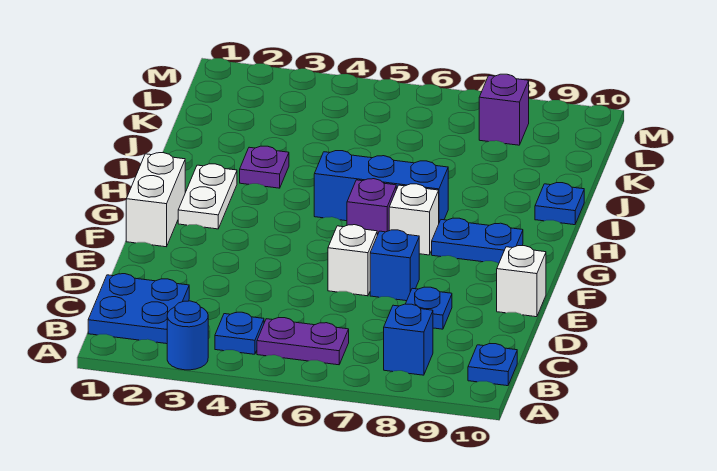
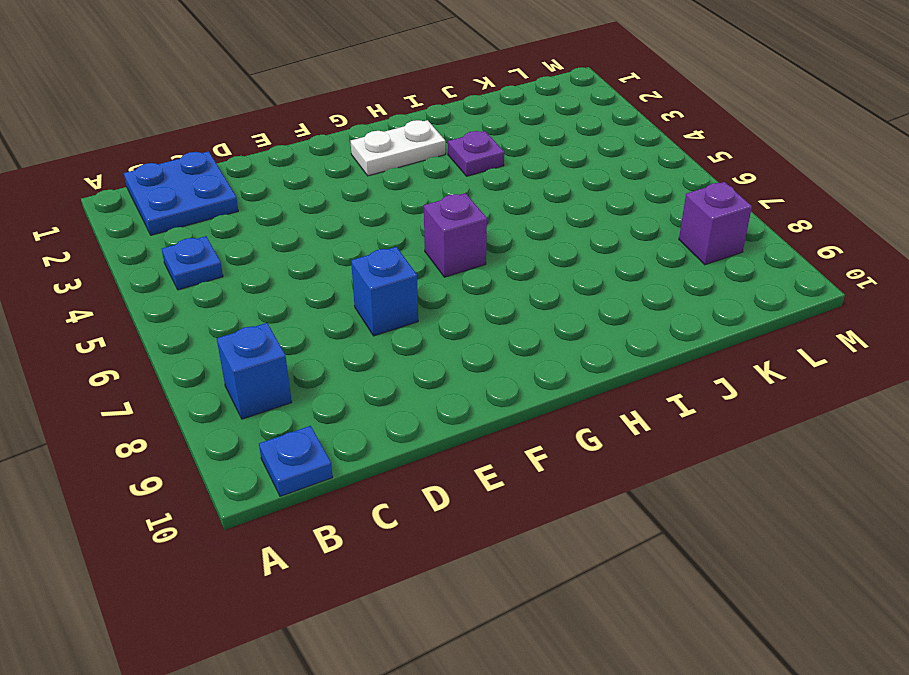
none -> blue 1x1 round brick [167,301,208,370]
none -> purple 1x2 plate [257,318,349,365]
none -> blue 1x1 plate [406,287,452,329]

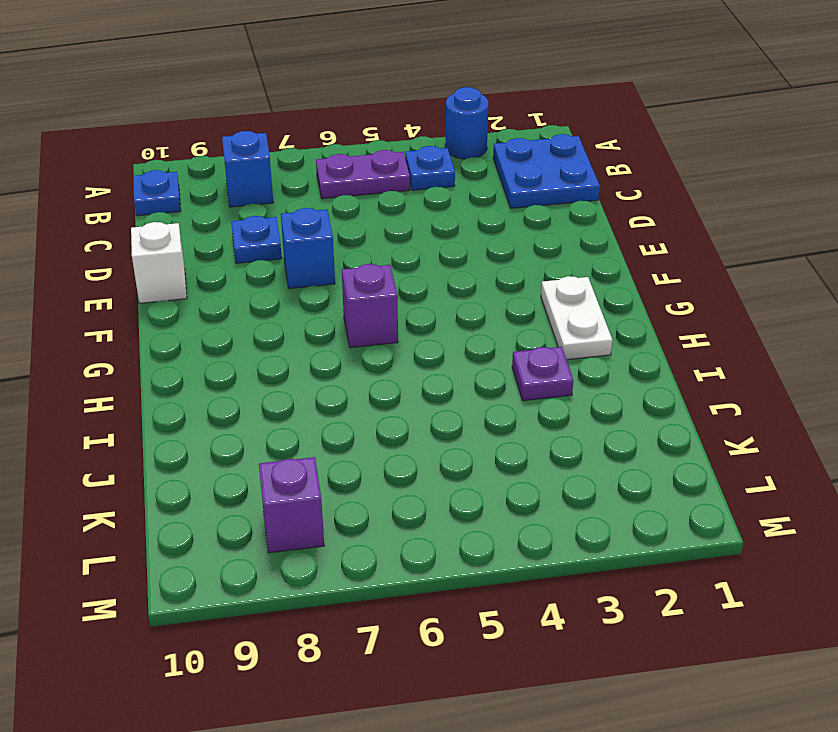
none -> white 1x1 brick [328,225,377,296]
none -> white 1x2 brick [126,153,185,247]
none -> white 1x1 brick [389,184,439,255]

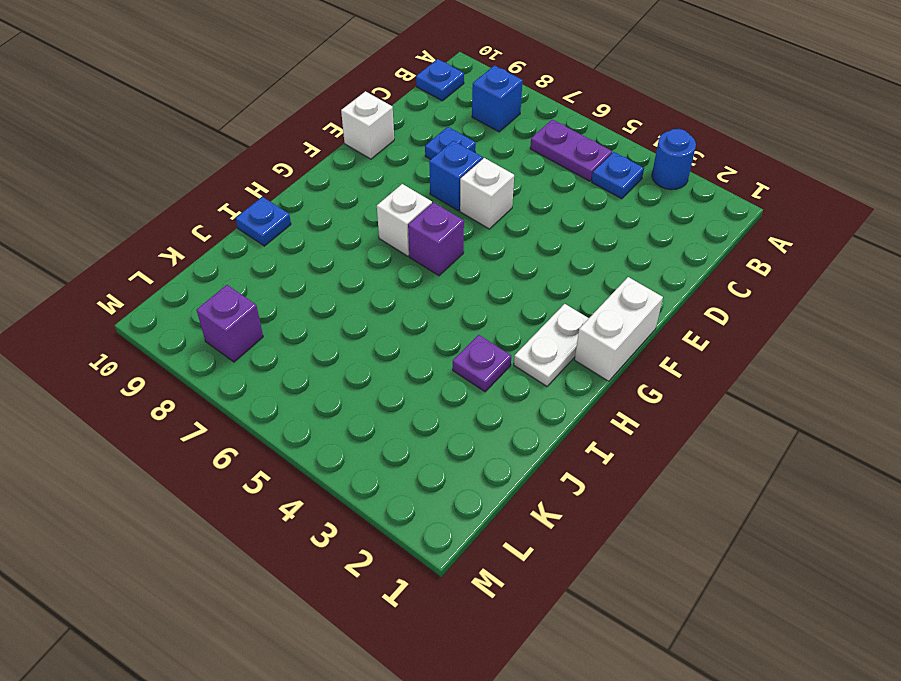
none -> blue 2x2 plate [88,274,189,344]
none -> blue 1x2 plate [432,218,523,263]
none -> blue 1x3 brick [314,151,448,222]

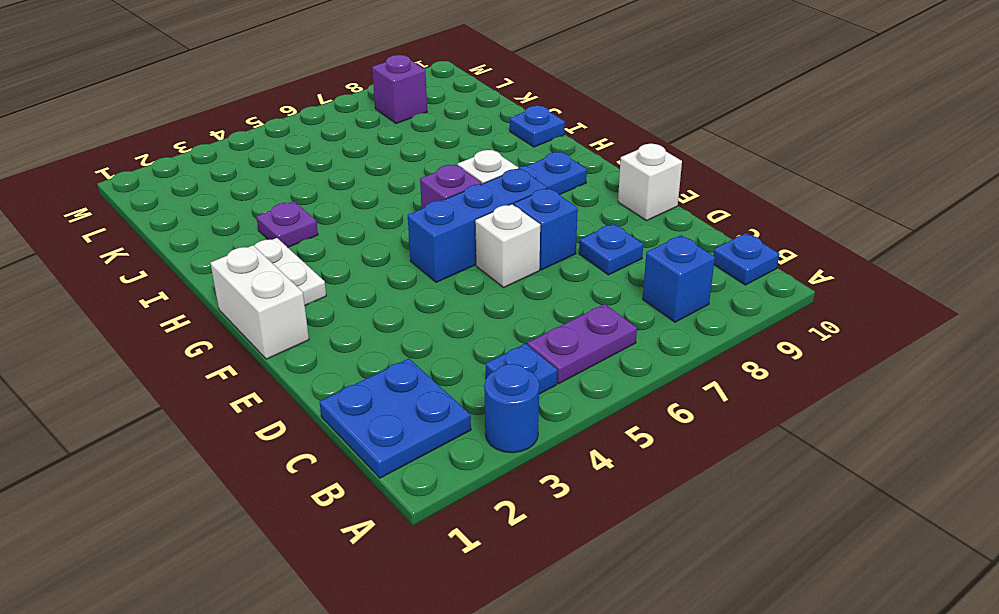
blue 1x3 brick [408,168,547,282] -> blue 1x3 brick moved to [314,151,448,222]

